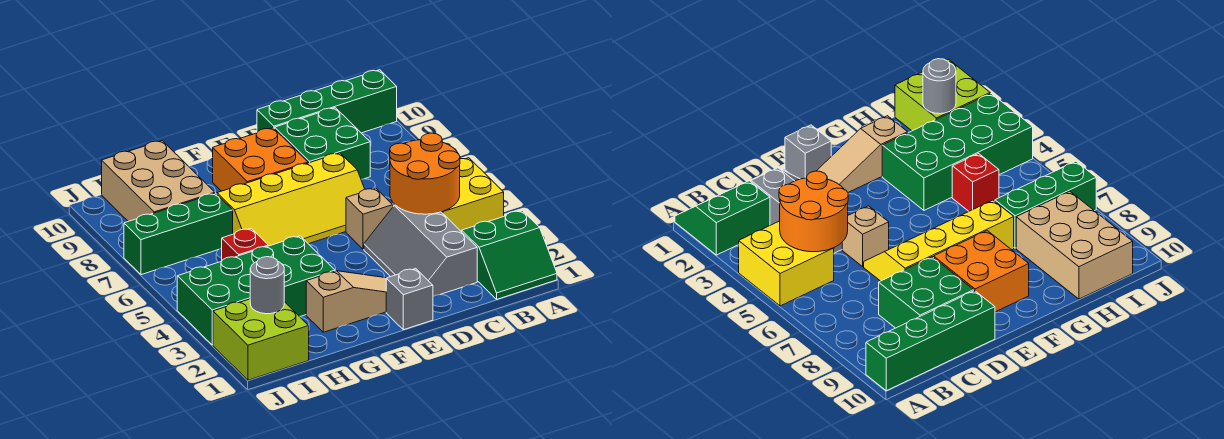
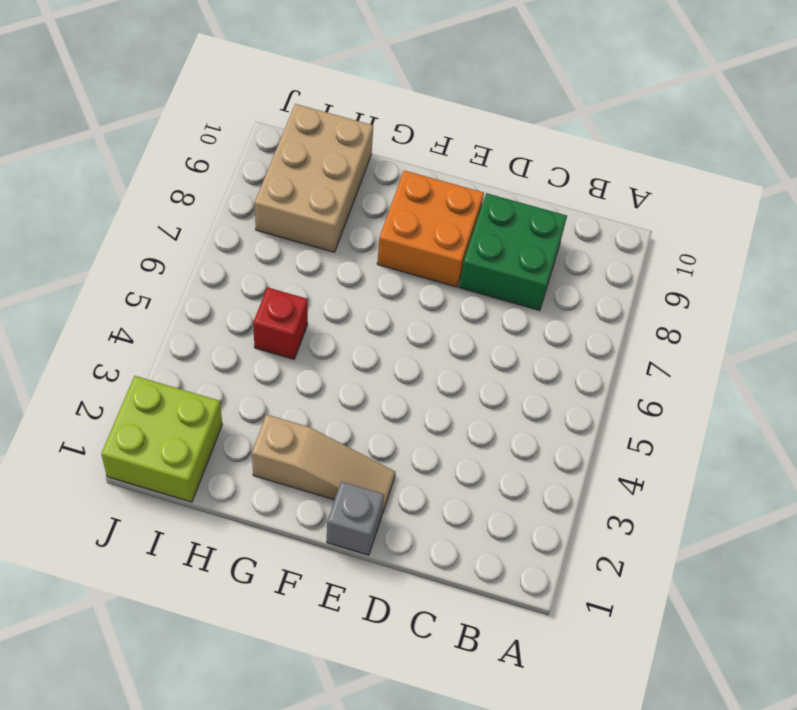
none -> green 2x2 slope [462,211,557,299]
none -> yellow 2x2 brick [442,158,504,232]
none -> green 1x4 brick [257,70,397,133]

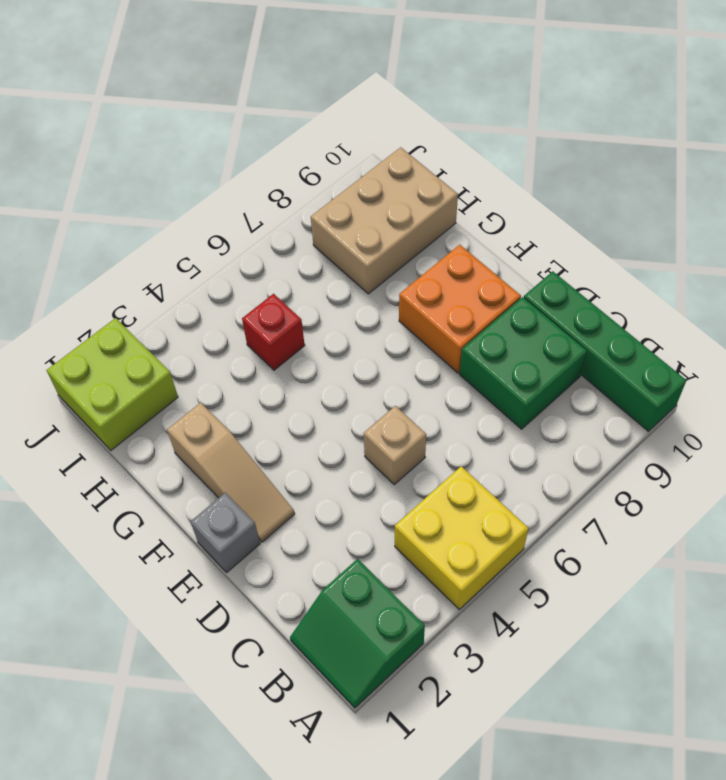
none -> grey 2x3 slope [364,205,477,296]
none -> yellow 2x4 slope [217,153,365,246]
none -> green 2x4 brick [177,236,335,345]

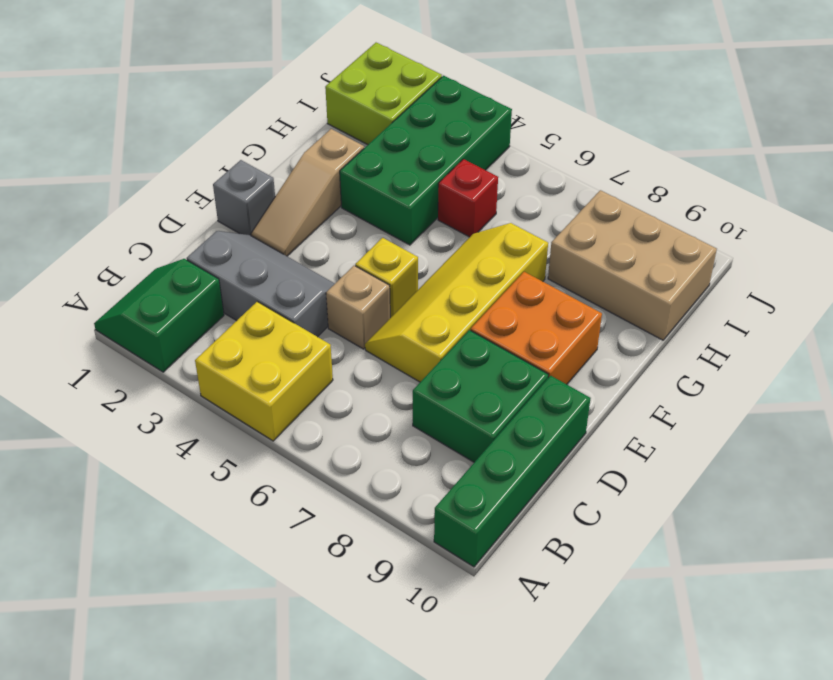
yellow 1x1 brick [355,238,418,318] -> none
none -> green 1x3 brick [124,193,233,275]
none -> orange 2x2 round brick [390,133,460,214]
none -> grey 1x1 round brick [250,257,284,314]

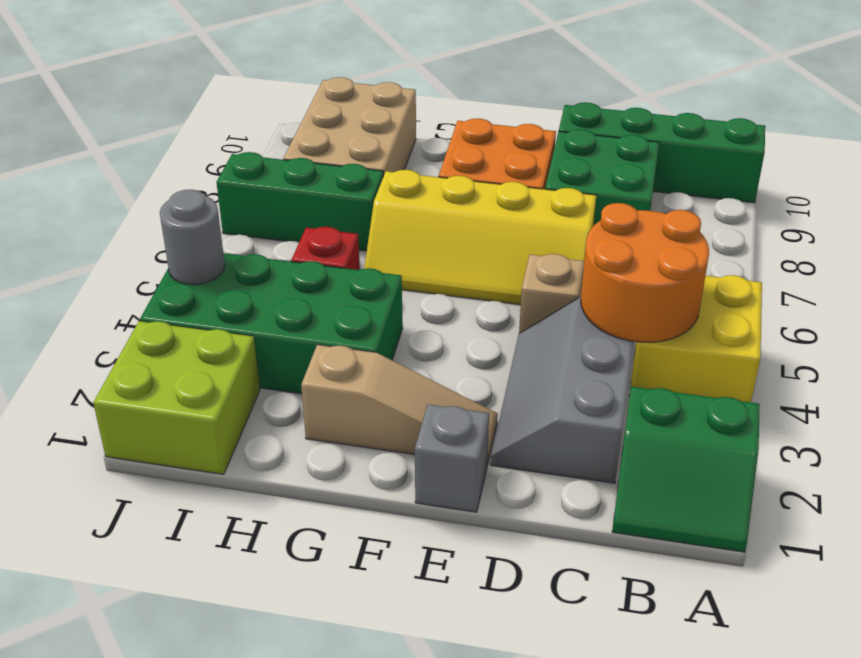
grey 1x1 round brick [160,190,225,285] -> grey 1x1 round brick moved to [250,257,284,314]

